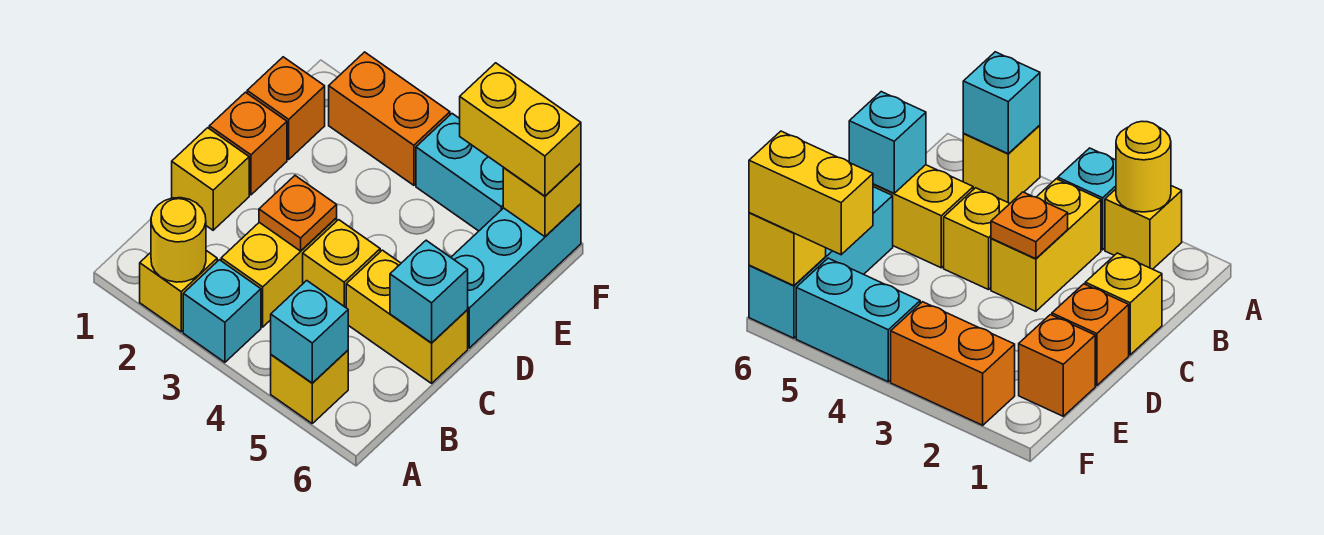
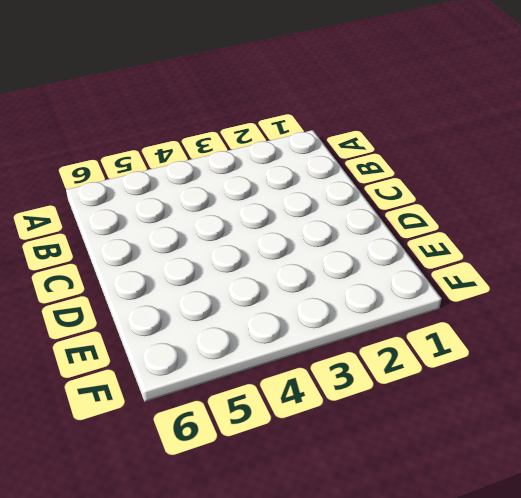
none -> yellow 1x1 brick [140,251,217,332]
none -> cyan 1x1 brick [183,260,261,362]
none -> yellow 1x1 brick [271,350,348,423]

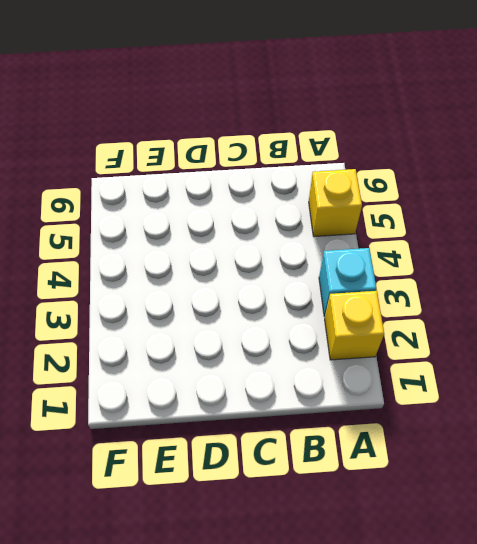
none -> yellow 1x2 brick [221,218,337,327]
none -> yellow 1x1 brick [172,128,249,230]
none -> yellow 1x1 brick [303,220,380,308]

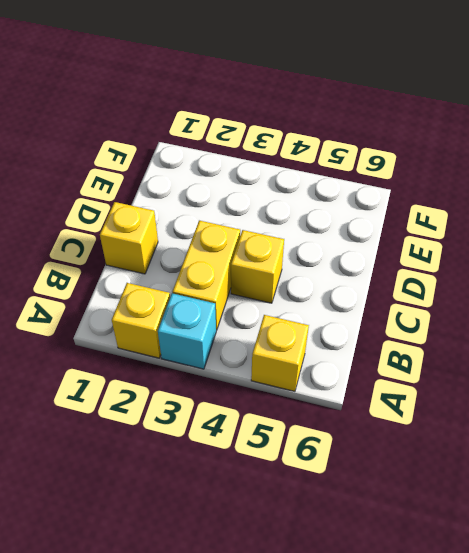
none -> yellow 1x2 brick [346,250,468,383]
none -> orange 1x1 brick [209,92,287,195]
none -> cyan 1x3 brick [451,204,581,348]

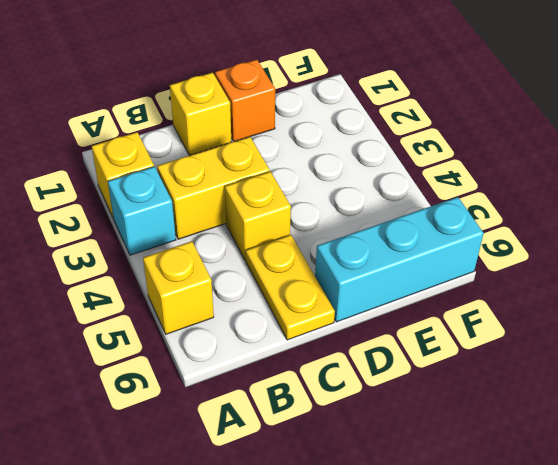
yellow 1x2 plate [246,235,335,340] -> yellow 1x2 brick [346,250,468,383]
none -> orange 1x1 brick [247,57,325,159]
none -> orange 1x2 brick [329,52,450,185]
none -> cyan 1x2 brick [416,114,503,231]

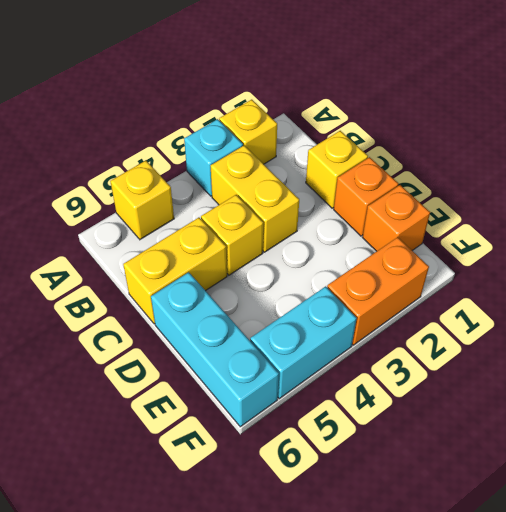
none -> yellow 1x1 round brick [151,198,206,282]
none -> cyan 1x1 brick [271,281,348,383]
none -> orange 1x1 plate [259,176,337,251]

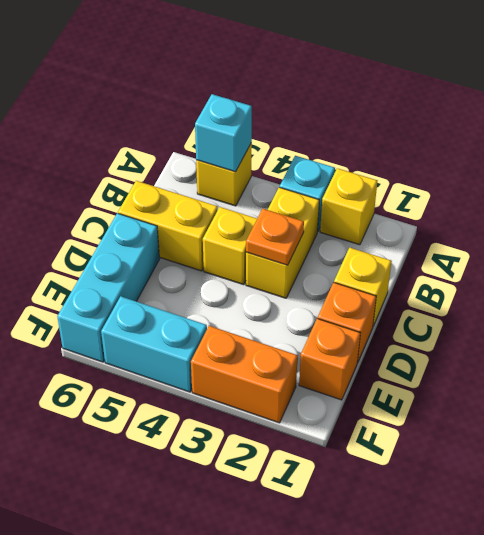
none -> yellow 1x1 round brick [151,198,206,282]
none -> cyan 1x1 brick [390,240,468,343]
none -> yellow 1x1 brick [503,163,581,237]

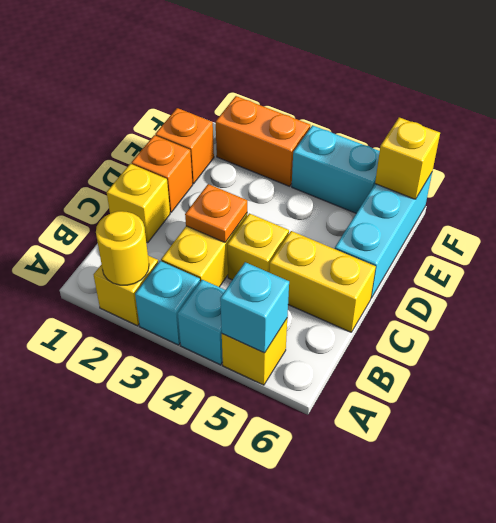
cyan 1x1 brick [178,280,225,365] -> cyan 1x1 brick moved to [390,240,468,343]
none -> yellow 1x2 brick [460,63,581,196]

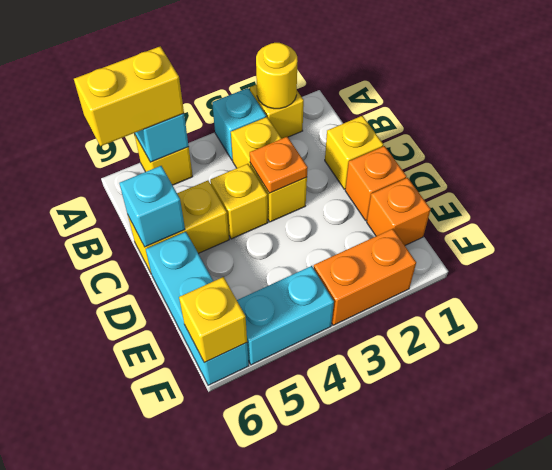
yellow 1x2 brick [74,46,184,146] -> yellow 1x2 brick moved to [460,63,581,196]

